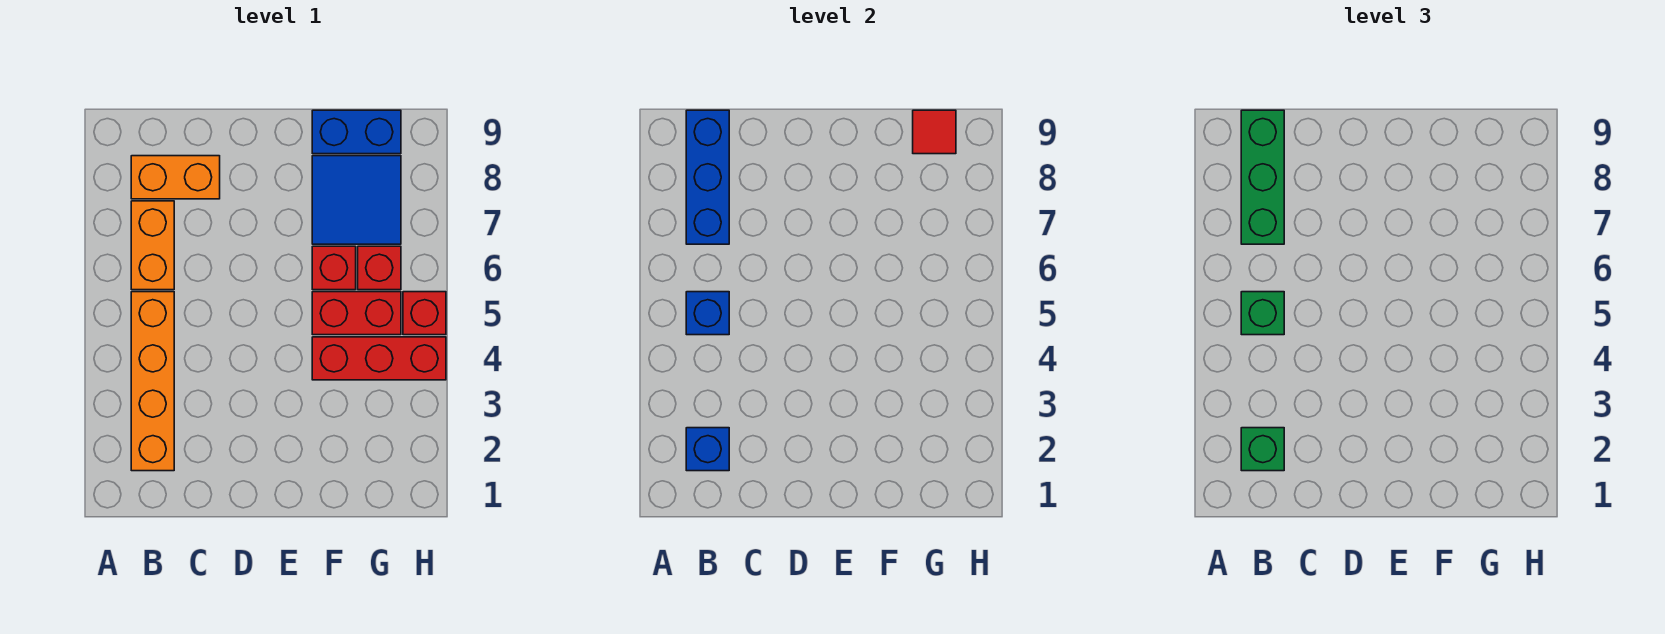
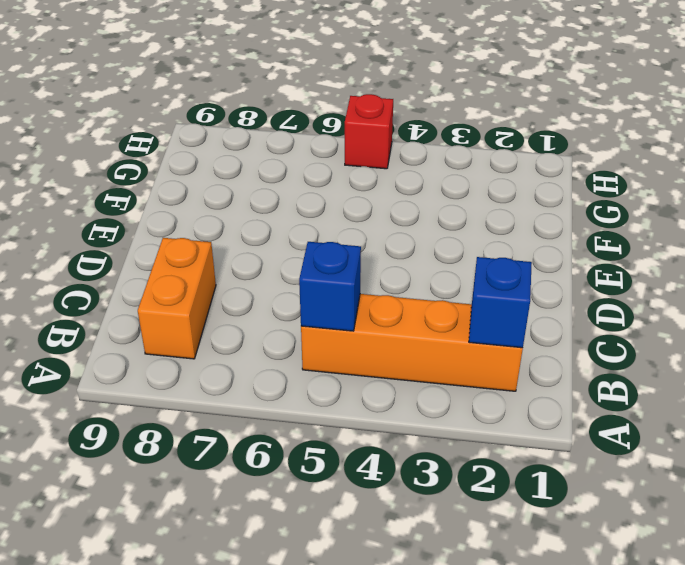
none -> orange 1x2 brick [131,201,174,290]
none -> red 1x3 brick [312,337,446,380]
none -> red 1x2 brick [312,292,401,335]

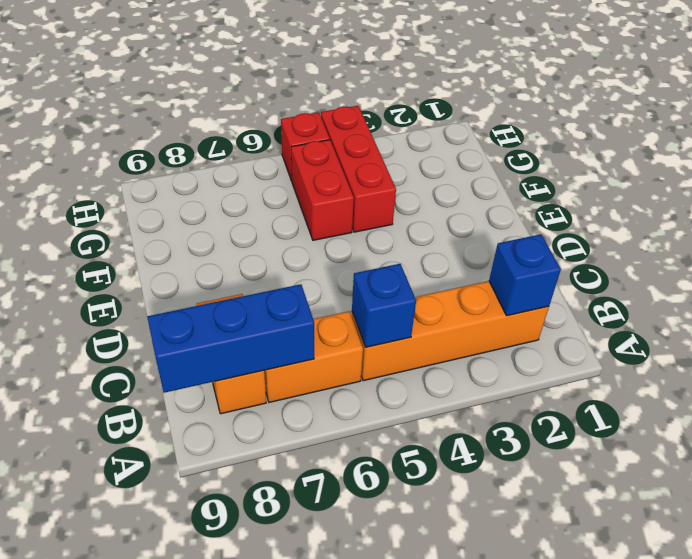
none -> red 1x1 brick [312,246,356,290]
none -> blue 2x2 tile [312,156,401,244]
none -> blue 1x2 brick [312,110,401,154]

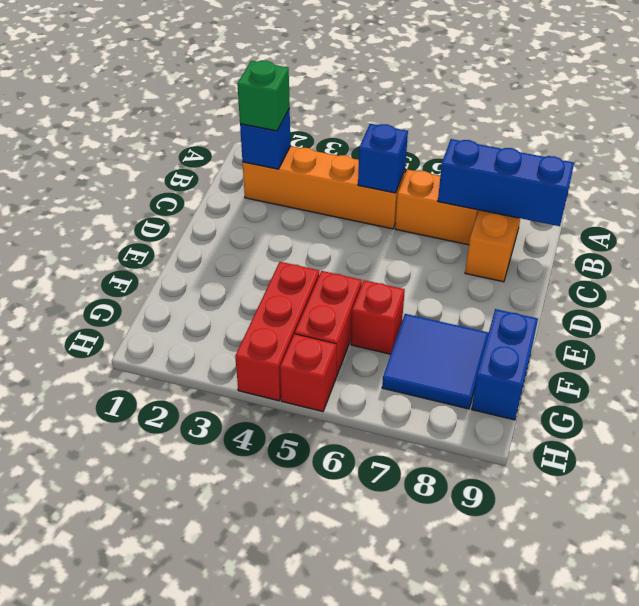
none -> red 1x1 brick [358,246,401,290]
none -> red 1x1 tile [913,110,956,154]
none -> green 1x1 brick [1241,292,1284,335]

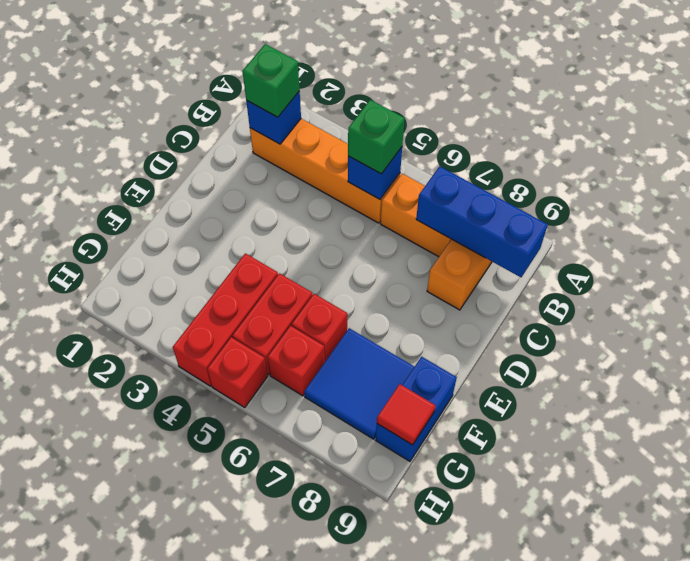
none -> green 1x3 brick [1241,110,1284,244]

